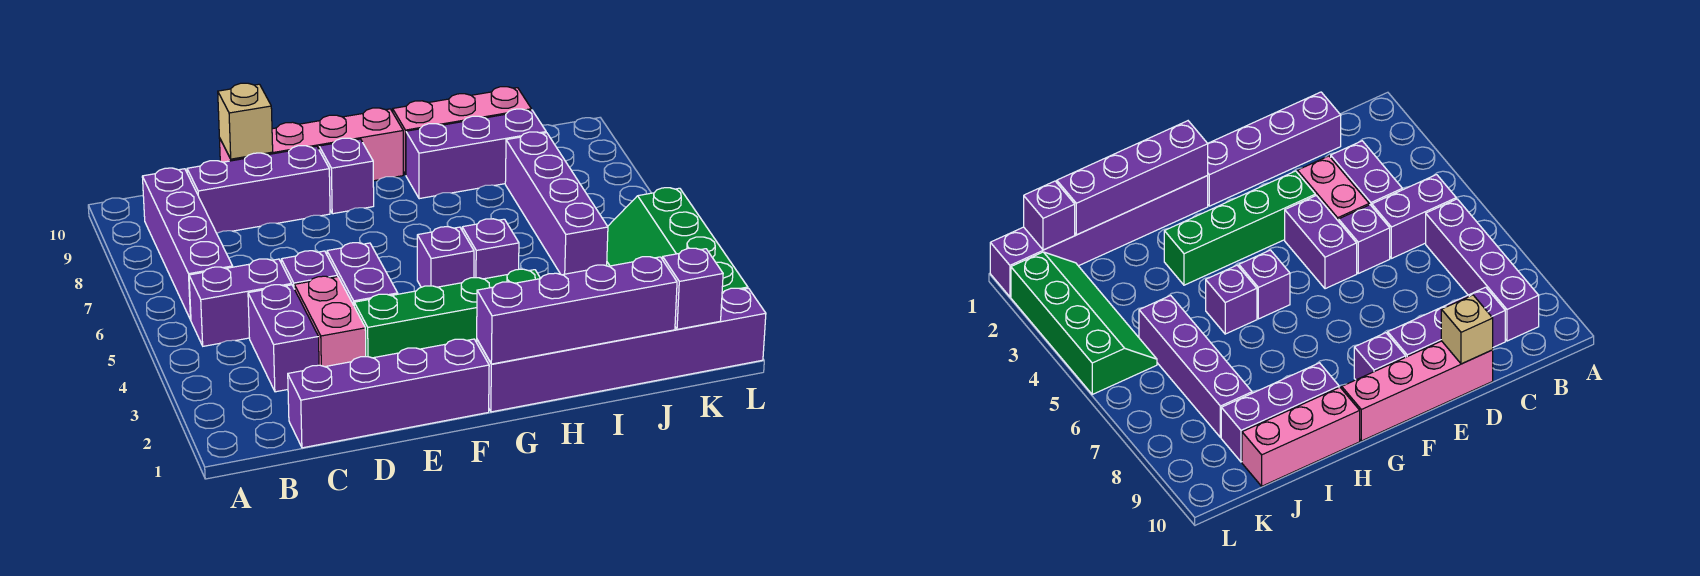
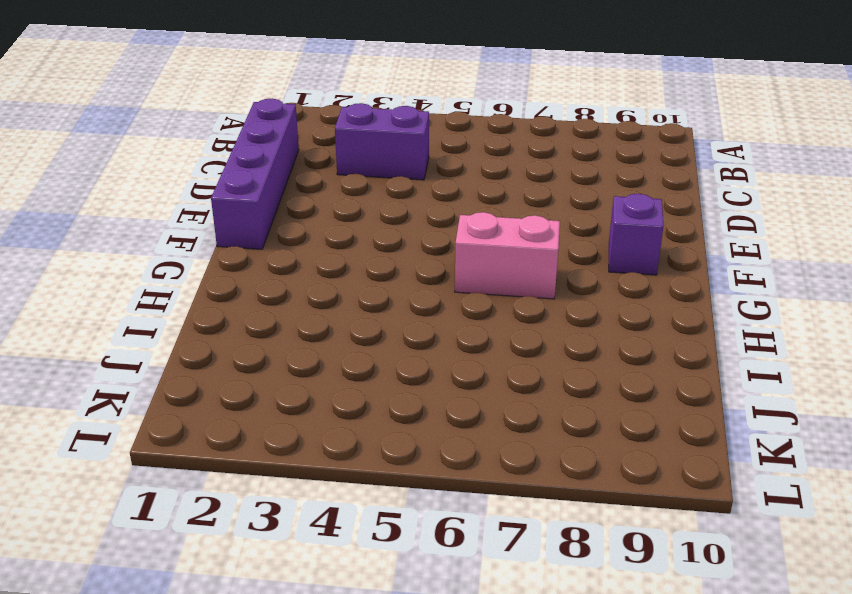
pink 1x2 brick [455,212,560,299] -> pink 1x2 brick moved to [294,276,366,367]
none -> purple 1x2 brick [189,259,292,346]
none -> purple 1x4 brick [142,168,233,320]
none -> purple 1x3 brick [187,146,330,233]

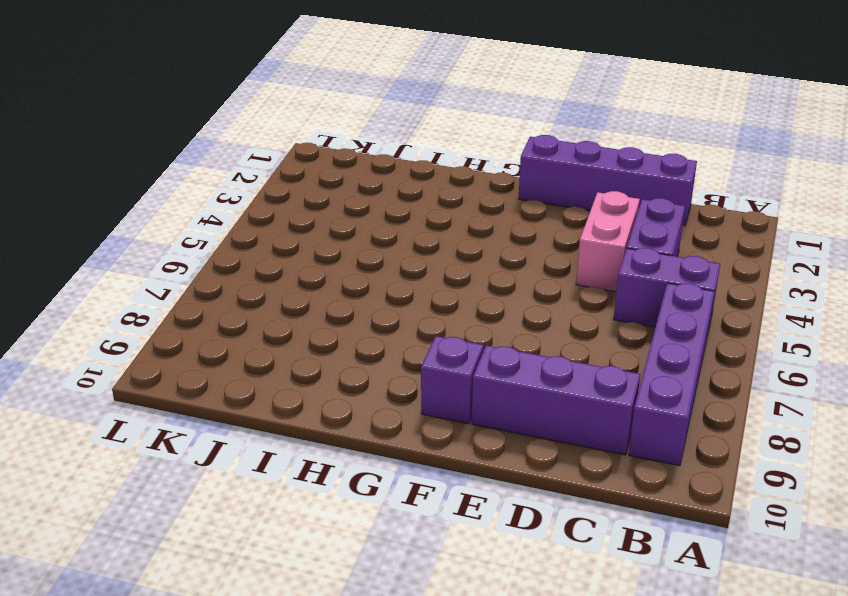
none -> purple 1x1 brick [281,251,338,289]
none -> pink 1x4 brick [219,108,403,181]
none -> green 1x4 brick [354,269,541,358]

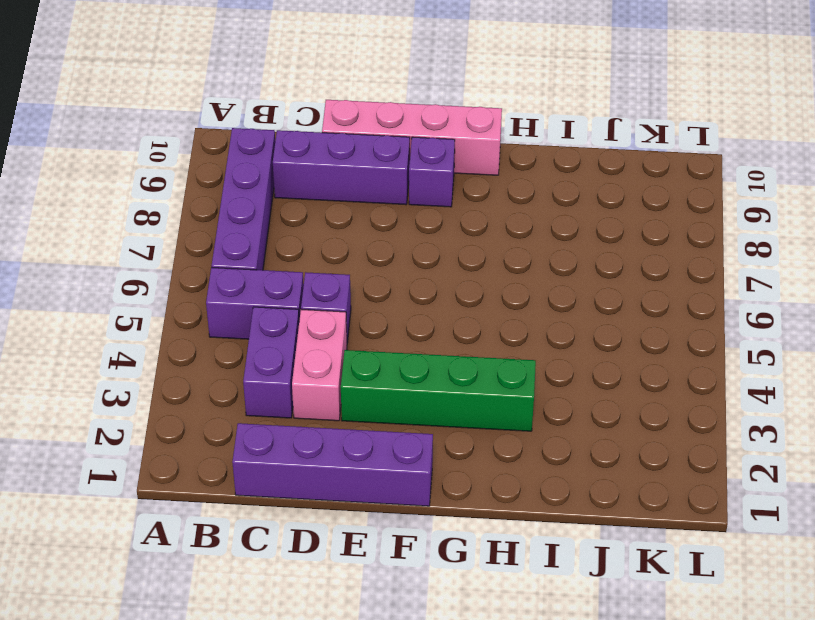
none -> purple 1x2 brick [327,243,398,305]
none -> purple 1x6 brick [477,288,766,412]
none -> purple 1x1 brick [417,227,474,287]

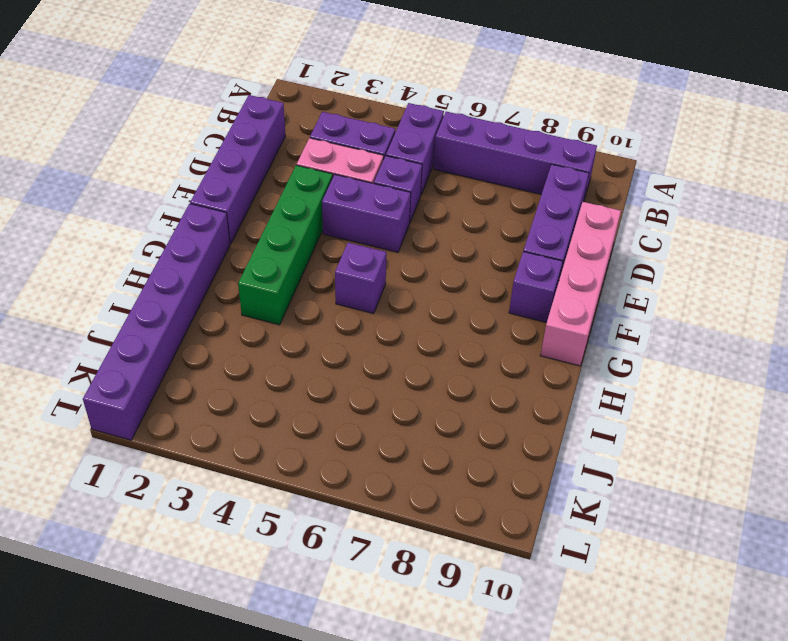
none -> purple 1x1 brick [462,219,519,279]
none -> purple 1x3 brick [406,109,546,199]
none -> pink 1x3 brick [393,87,531,175]

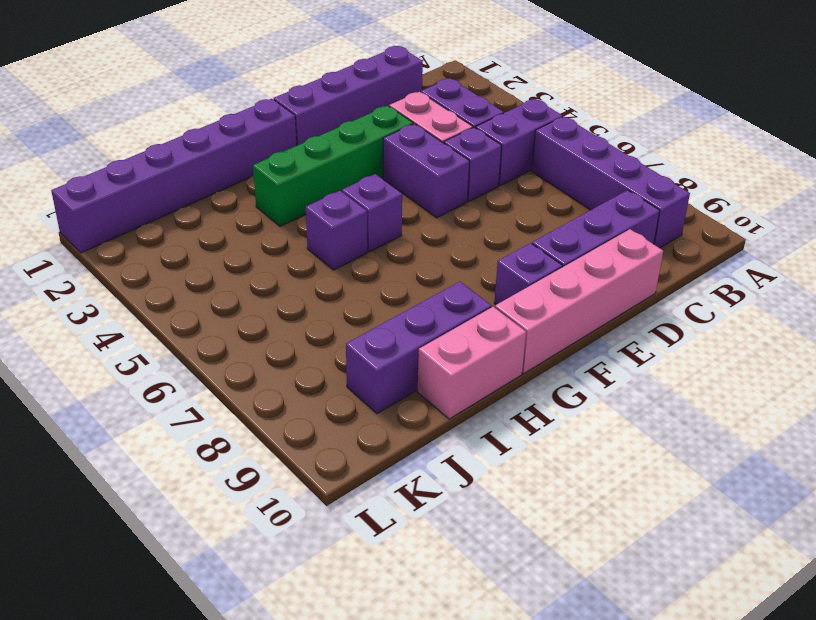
pink 1x2 brick [418,307,526,419] -> pink 1x3 brick [393,87,531,175]
none -> purple 1x4 brick [505,132,608,275]
none -> green 2x4 slope [607,188,748,293]
none -> tan 1x1 brick [218,83,273,159]

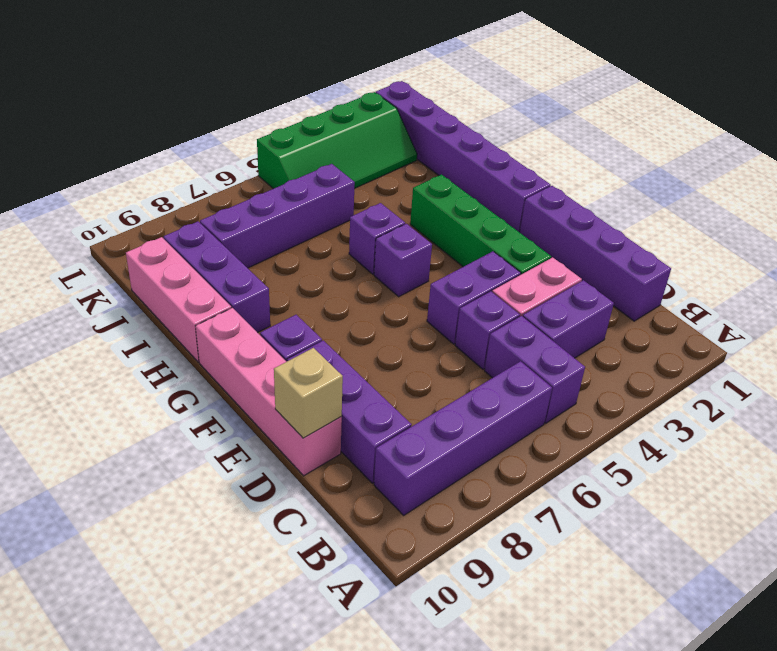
none -> purple 1x4 brick [477,257,677,364]
none -> purple 1x1 brick [663,248,723,329]

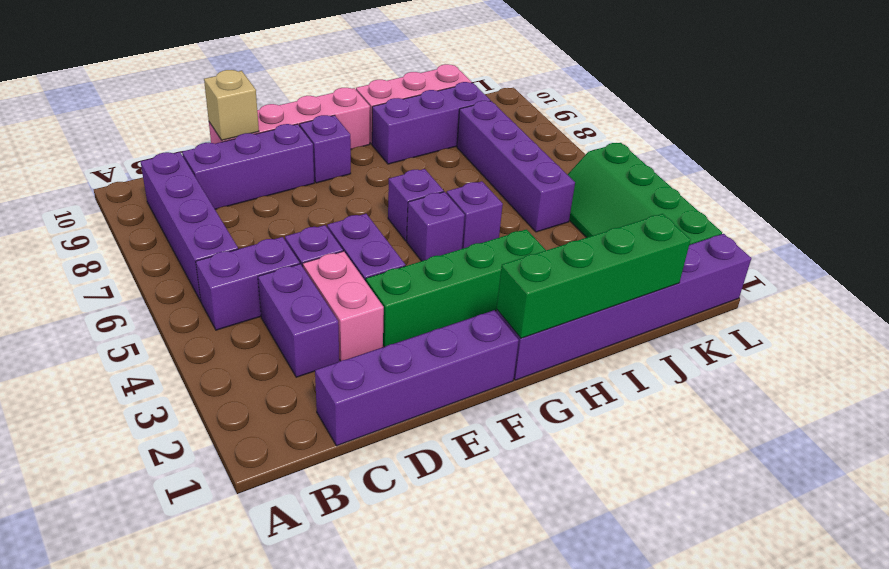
green 1x4 brick [497,214,690,338] -> purple 1x4 brick [477,257,677,364]
purple 1x1 brick [388,169,444,241] -> purple 1x1 brick moved to [663,248,723,329]

